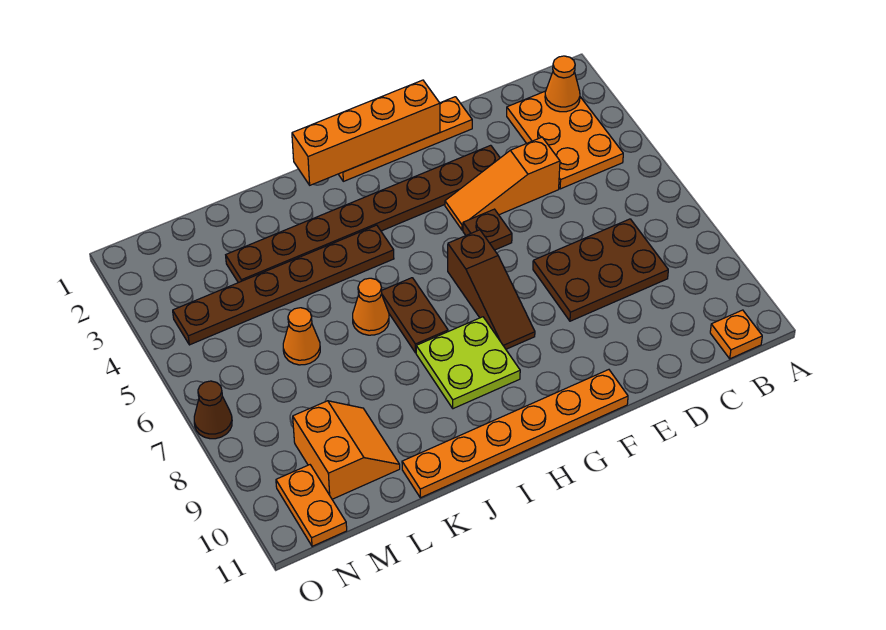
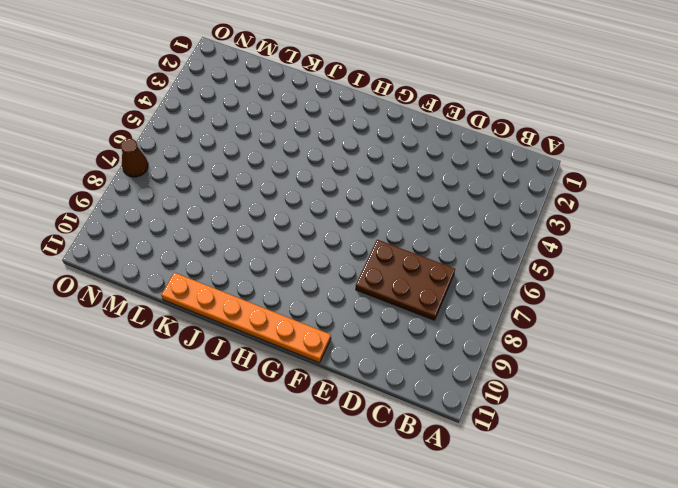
none -> orange 2x3 plate [507,91,623,189]
none -> orange 1x1 plate [710,310,762,359]
none -> orange 1x3 slope [445,137,560,230]

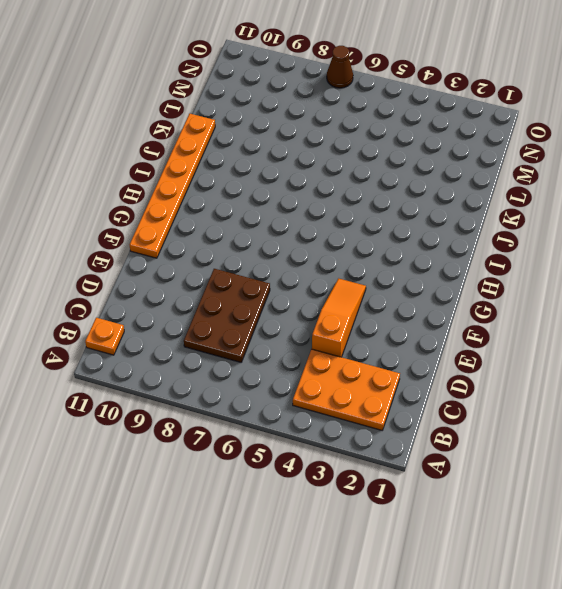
none -> orange 1x4 plate [339,97,472,181]
none -> brown 1x8 plate [226,145,500,283]
none -> brown 1x1 plate [463,209,512,250]

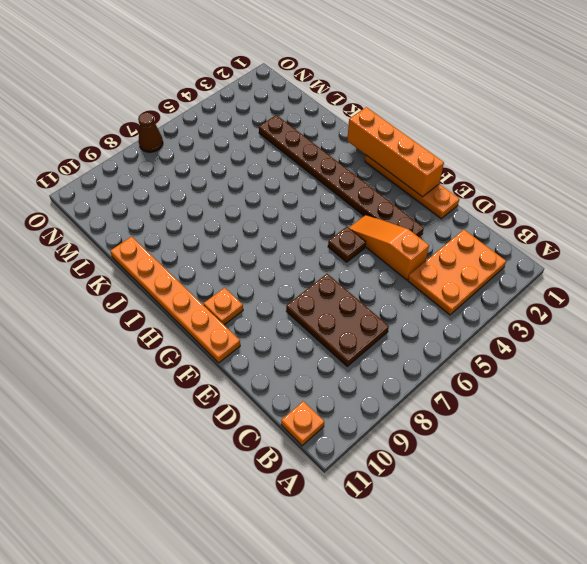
orange 1x1 plate [203,288,243,325] -> none
none -> brown 1x3 slope [448,230,535,349]
none -> lime 2x2 plate [416,317,520,409]
none -> brown 1x6 plate [173,225,394,345]

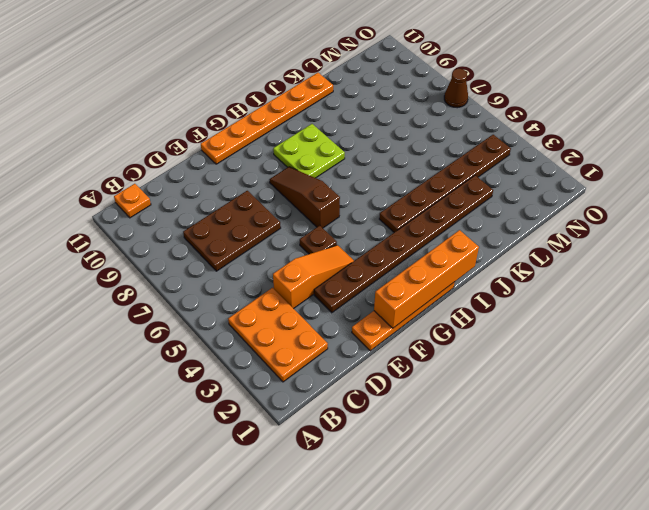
none -> brown 1x2 plate [382,278,448,353]
none -> orange 1x1 cone [353,278,389,335]
none -> orange 1x1 cone [283,308,320,365]

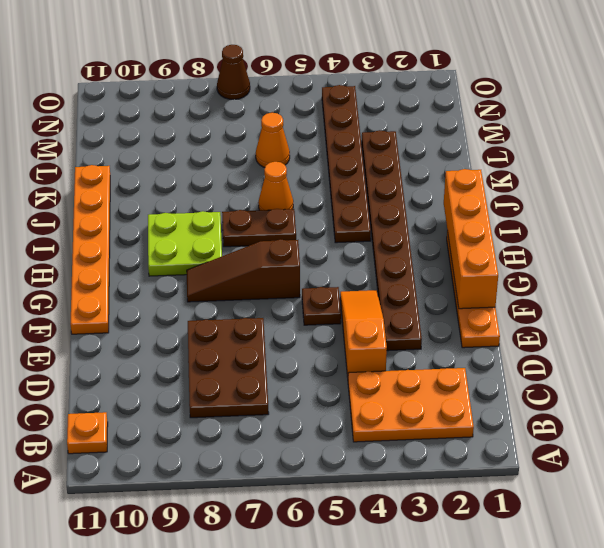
none -> orange 2x2 slope [293,401,400,499]
none -> orange 1x2 plate [276,465,347,546]
none -> orange 1x1 cone [545,56,580,112]

